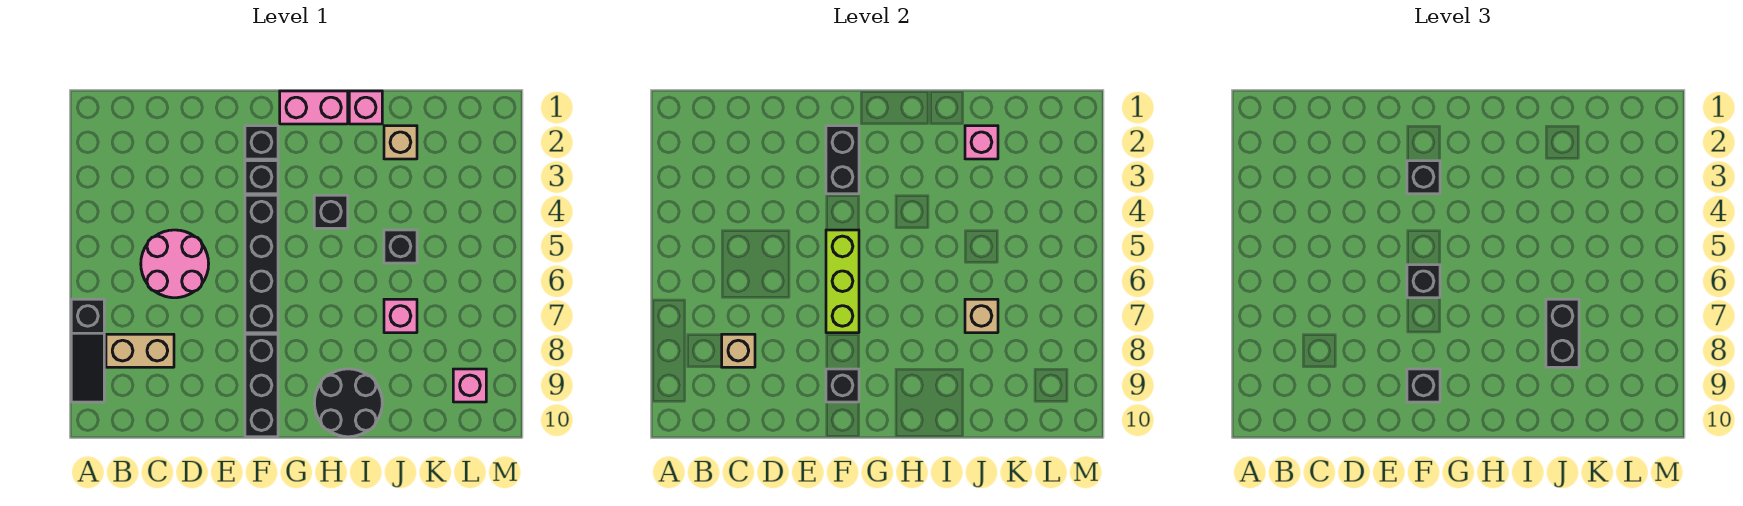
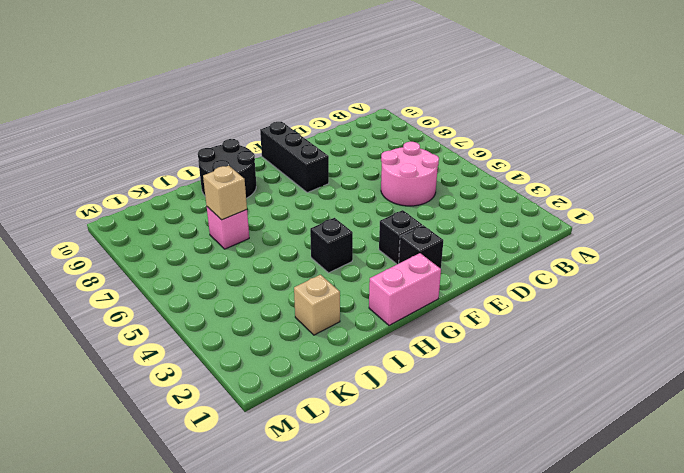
none -> black 1x3 slope [71,299,104,402]
none -> tan 1x2 brick [106,334,174,367]
none -> black 1x4 brick [245,195,278,333]

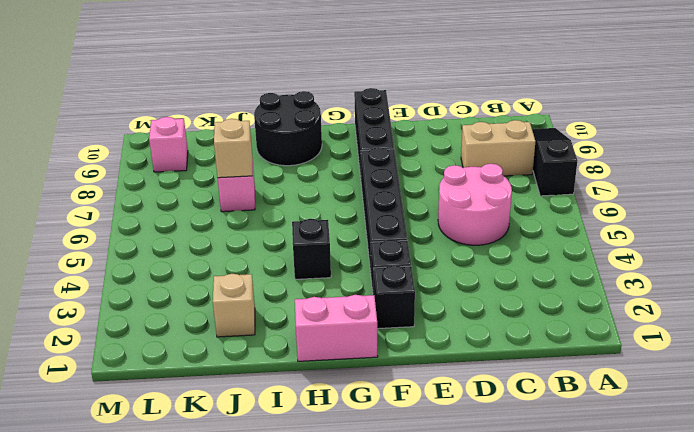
none -> pink 1x1 brick [349,91,382,124]
none -> black 1x1 brick [384,230,417,263]
none -> tan 1x1 brick [722,334,755,367]

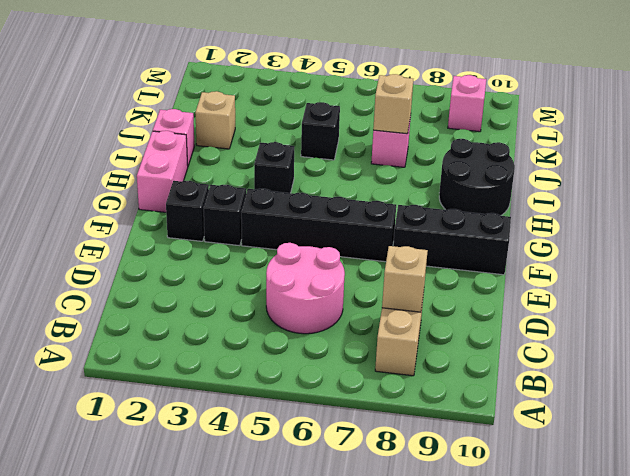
none -> black 1x3 slope [71,299,104,402]
none -> black 1x2 brick [826,126,859,194]
none -> lime 1x3 brick [826,230,859,333]

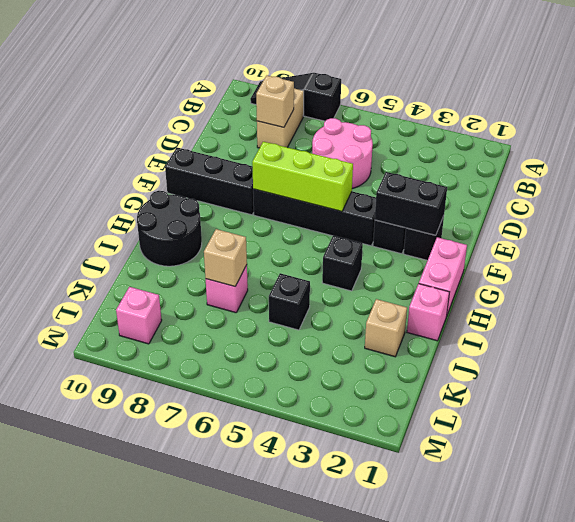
none -> black 1x1 brick [826,369,859,402]
none -> pink 1x1 brick [965,126,998,159]
none -> black 1x1 brick [1407,161,1440,194]

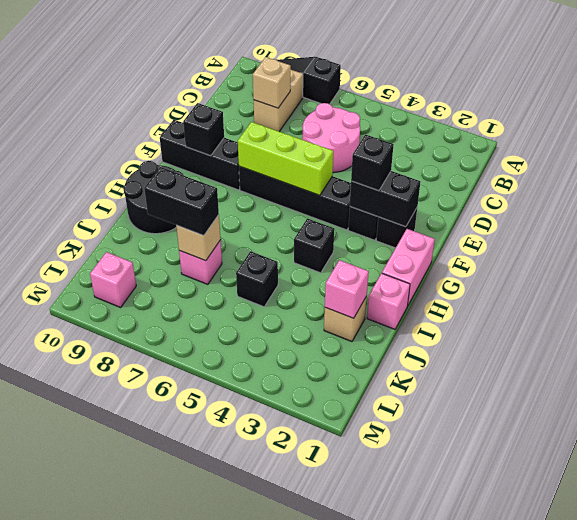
none -> black 1x1 brick [1407,265,1440,298]
none -> black 1x1 brick [1407,369,1440,402]

